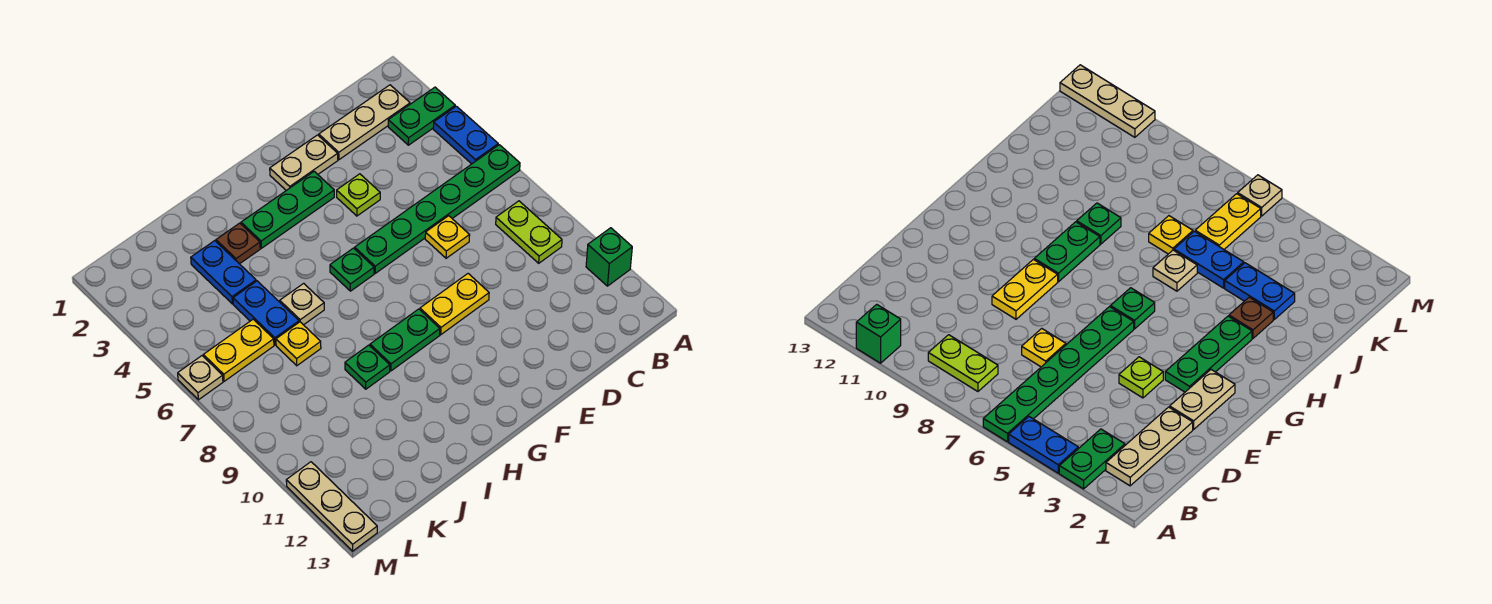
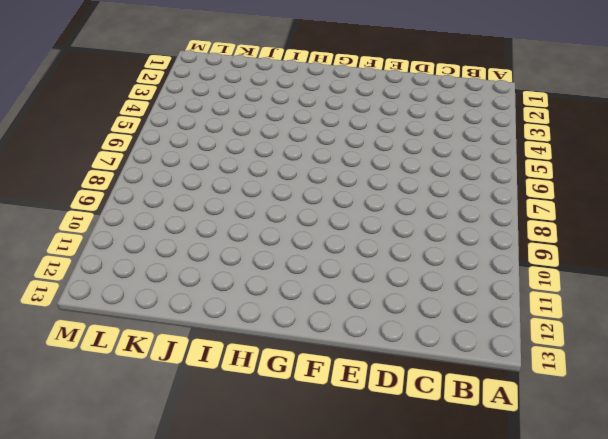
none -> green 1x2 plate [388,87,455,145]
none -> blue 1x2 plate [433,106,498,164]
none -> green 1x6 plate [355,145,520,273]

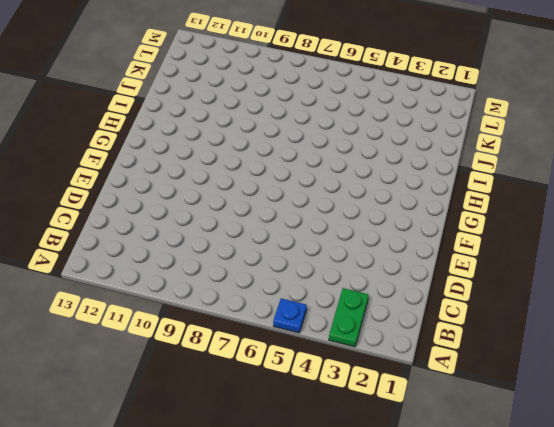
blue 1x1 plate [273,298,307,333] -> blue 1x2 plate [433,106,498,164]
none -> green 1x6 plate [355,145,520,273]
none -> green 1x1 brick [586,228,632,286]
none -> tan 1x3 plate [319,85,410,160]

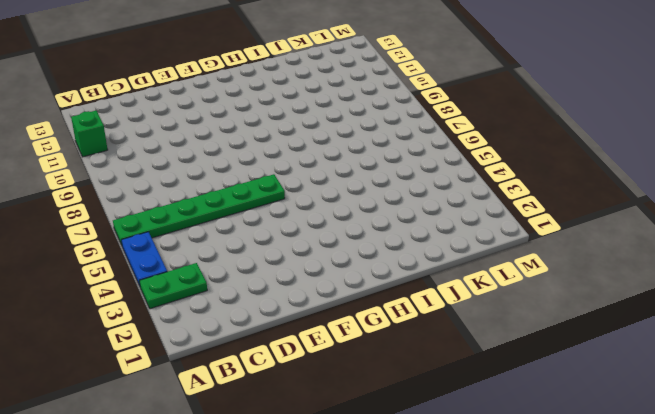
none -> tan 1x3 plate [319,85,410,160]
none -> lime 1x2 plate [496,201,562,263]
none -> yellow 1x1 plate [425,216,470,258]

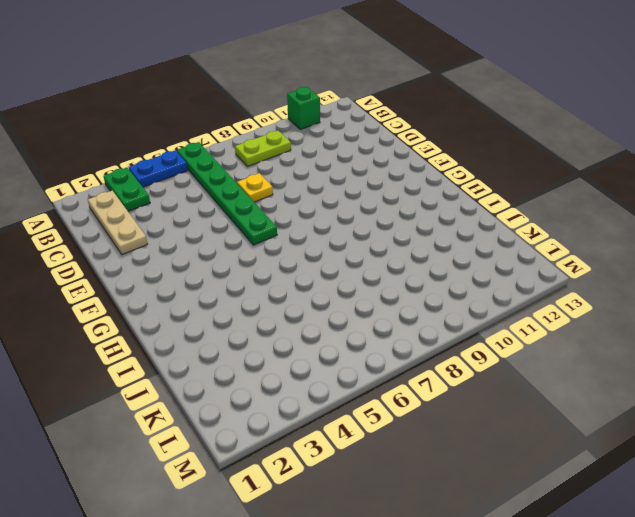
none -> tan 1x2 plate [270,135,338,191]
none -> lime 1x1 plate [337,174,380,216]
none -> yellow 1x2 plate [420,274,489,335]

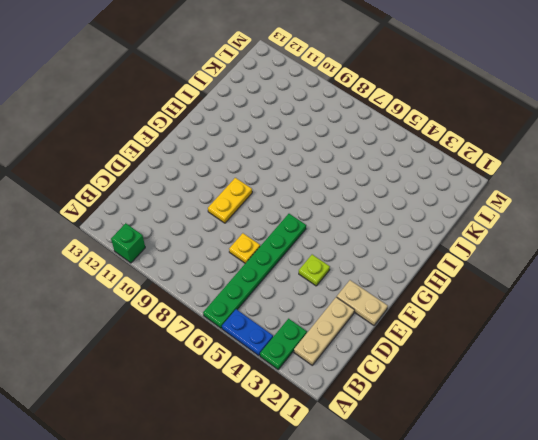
tan 1x2 plate [337,280,388,325] -> tan 1x2 plate turned to [270,135,338,191]
none -> lime 1x2 plate [496,201,562,263]
none -> green 1x3 plate [241,172,334,248]
none -> green 1x1 plate [330,248,374,291]

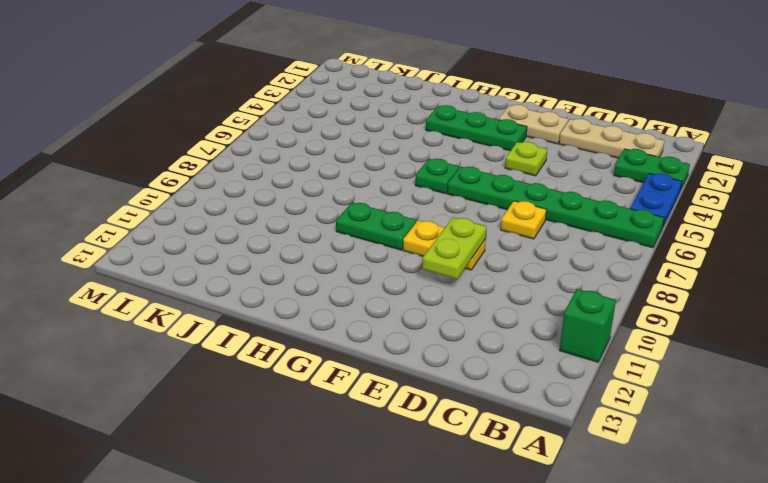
lime 1x2 plate [423,217,486,279] -> lime 1x2 plate moved to [496,201,562,263]
none -> brown 1x1 plate [216,223,260,264]
none -> tan 1x1 plate [280,283,324,325]
none -> green 1x1 plate [345,345,390,389]

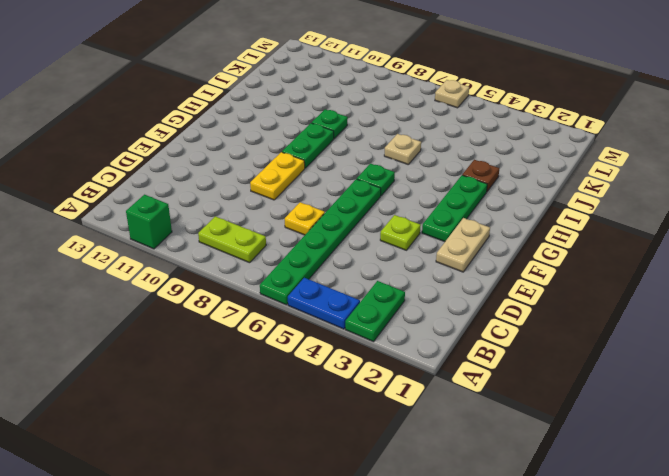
none -> tan 1x3 plate [319,85,410,160]
none -> blue 1x2 plate [191,241,256,304]
none -> blue 1x2 plate [233,281,299,345]

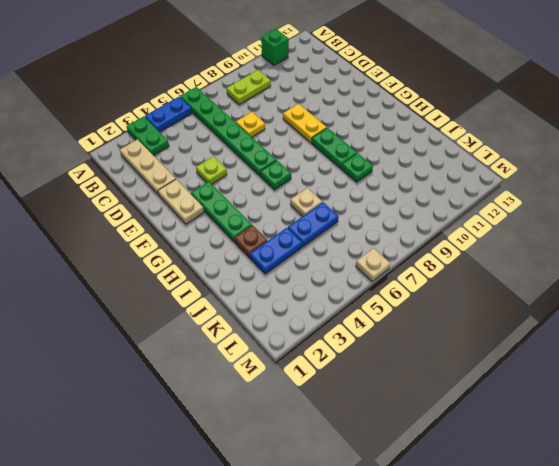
none -> yellow 1x1 plate [276,322,321,366]
none -> yellow 1x2 plate [203,319,274,381]
none -> tan 1x3 plate [286,462,377,551]

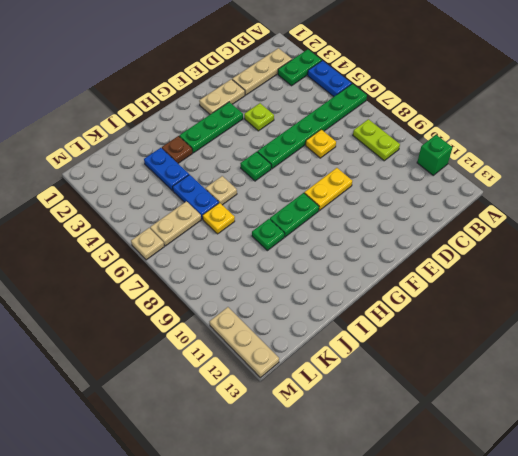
tan 1x2 plate [150,201,201,246] -> yellow 1x2 plate [203,319,274,381]

